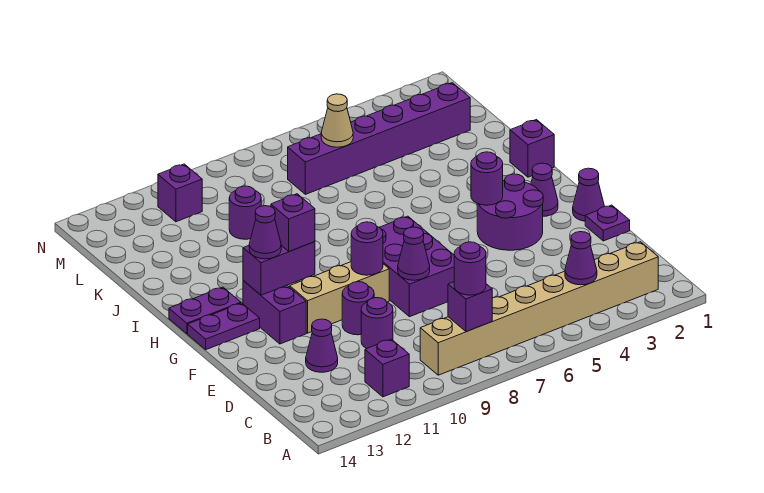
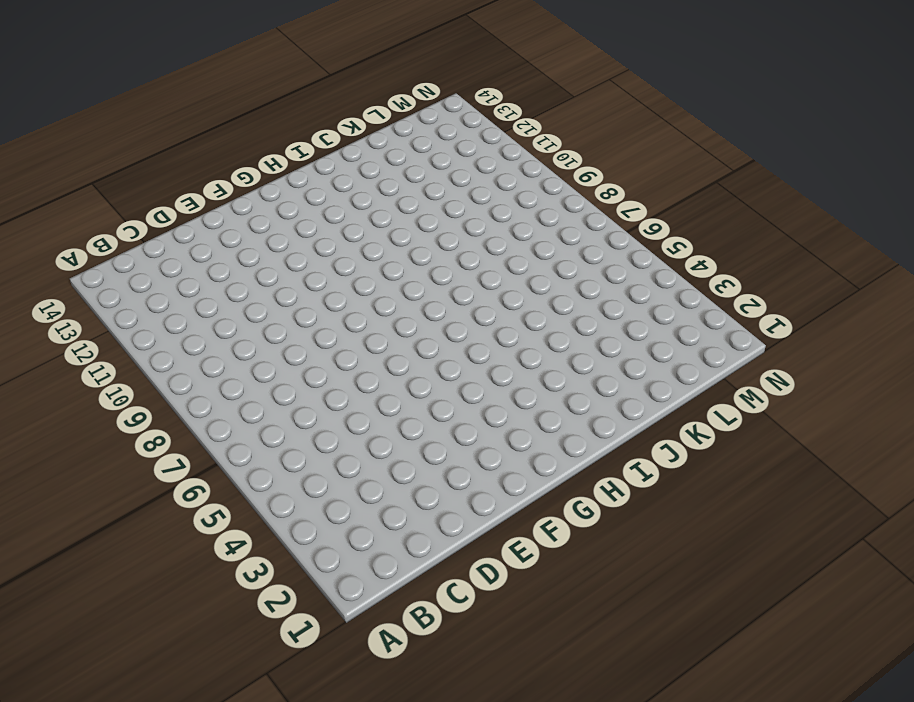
none -> tan 1x8 brick [420,242,658,375]
none -> purple 1x1 brick [365,339,409,397]
none -> purple 1x1 round brick [361,298,393,348]

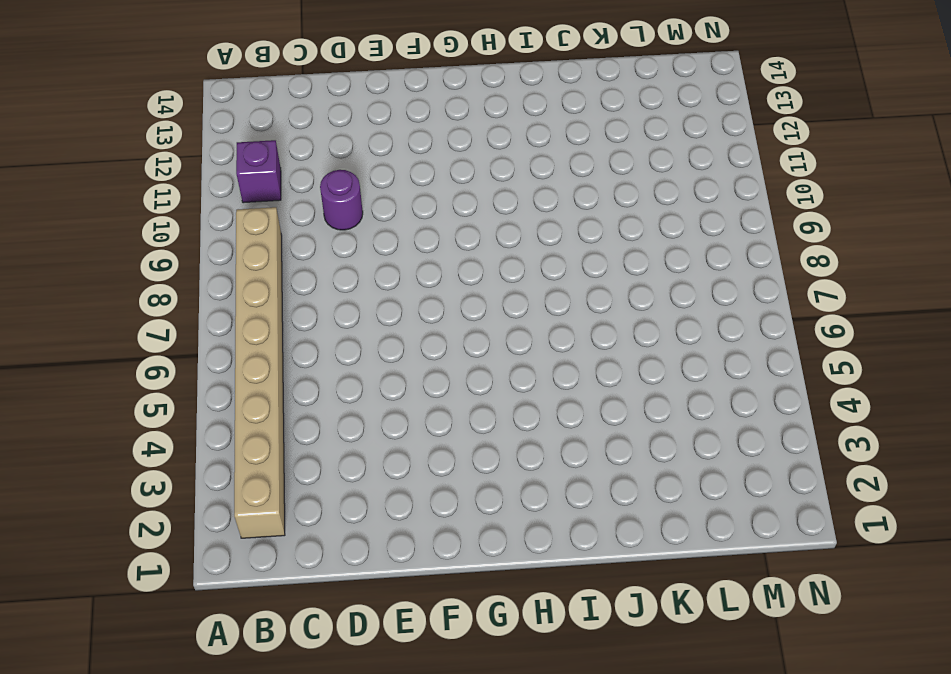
none -> purple 1x1 cone [306,319,338,372]
none -> purple 1x1 plate [585,205,630,241]
none -> purple 2x3 brick [379,216,454,317]

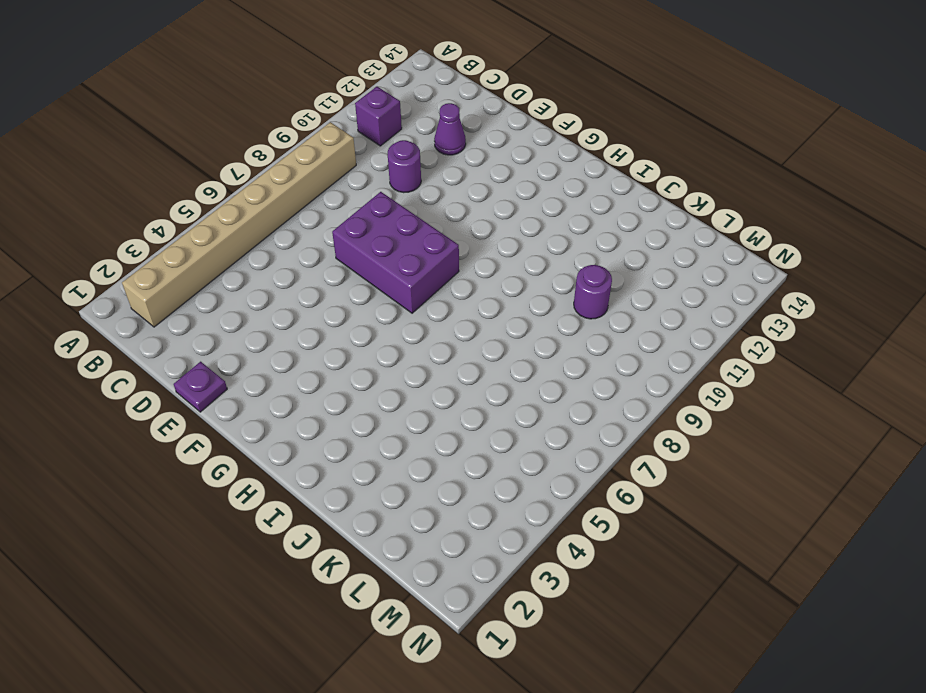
none -> purple 1x1 round brick [342,282,374,335]
none -> purple 1x1 cone [573,168,604,221]
none -> purple 2x2 round brick [477,174,543,250]

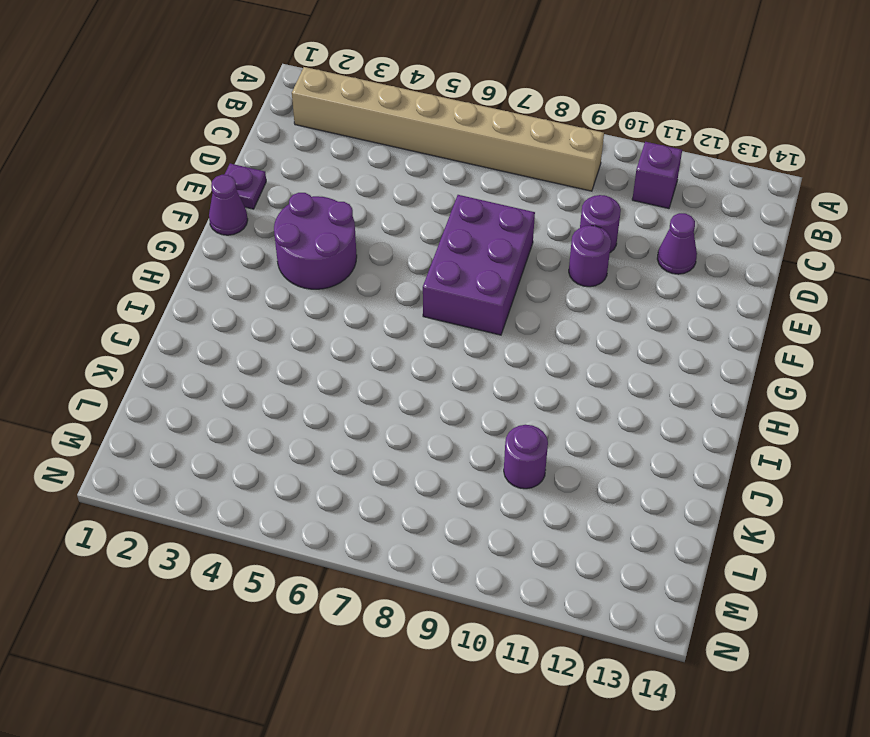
none -> tan 1x3 brick [290,262,389,333]
none -> purple 1x2 brick [243,281,306,344]
none -> purple 1x1 cone [531,163,558,216]

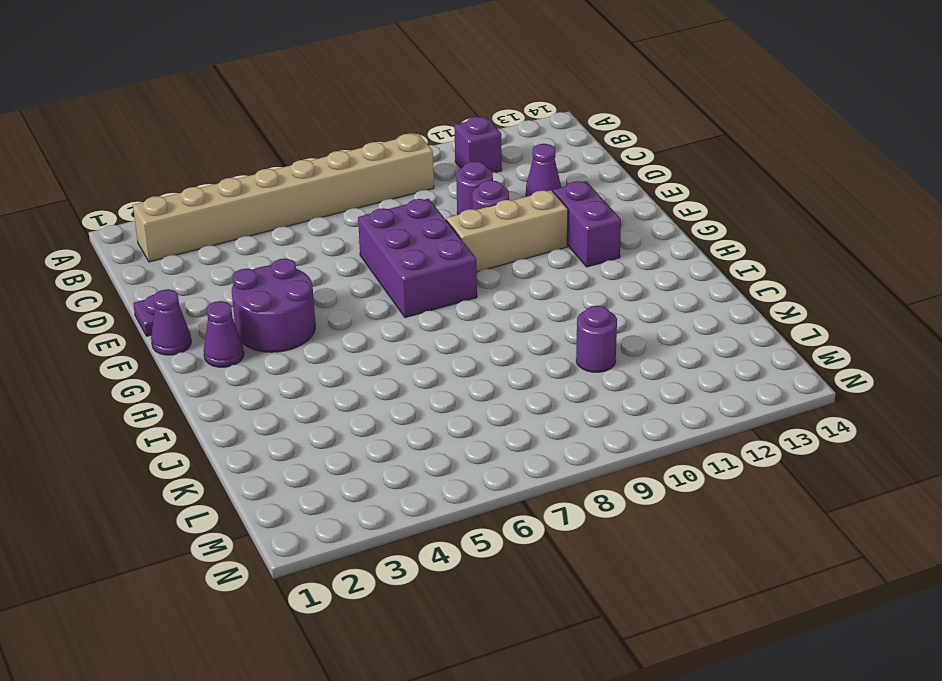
none -> purple 1x2 plate [188,303,260,350]
none -> purple 1x2 plate [169,287,241,334]
none -> purple 1x1 brick [510,120,554,177]

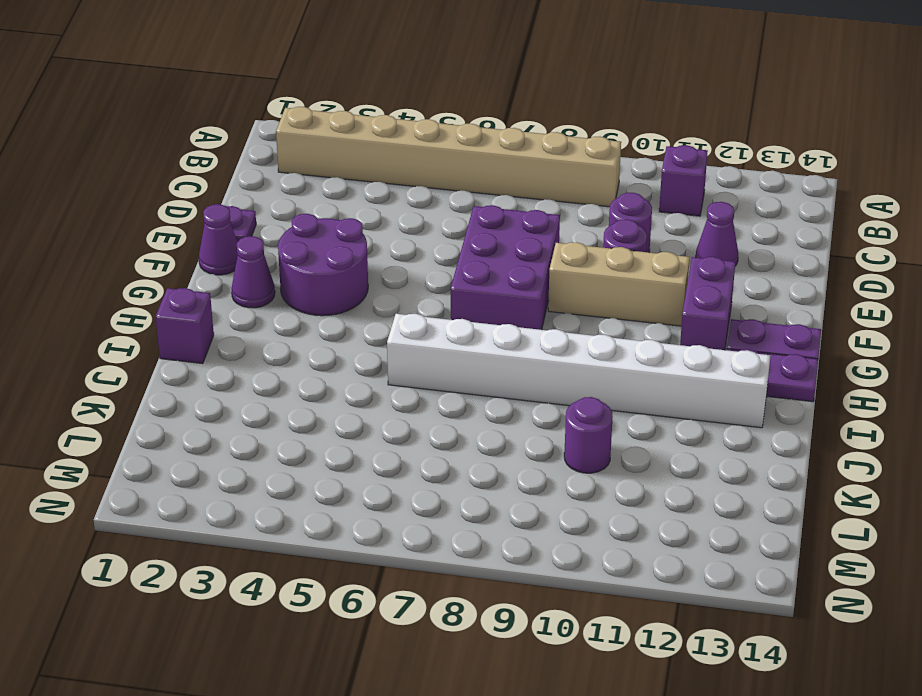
white 1x8 brick [387,314,770,428] -> none
none -> purple 1x6 brick [288,83,470,194]
none -> purple 1x1 brick [158,164,202,222]
none -> purple 1x1 cone [565,232,597,285]

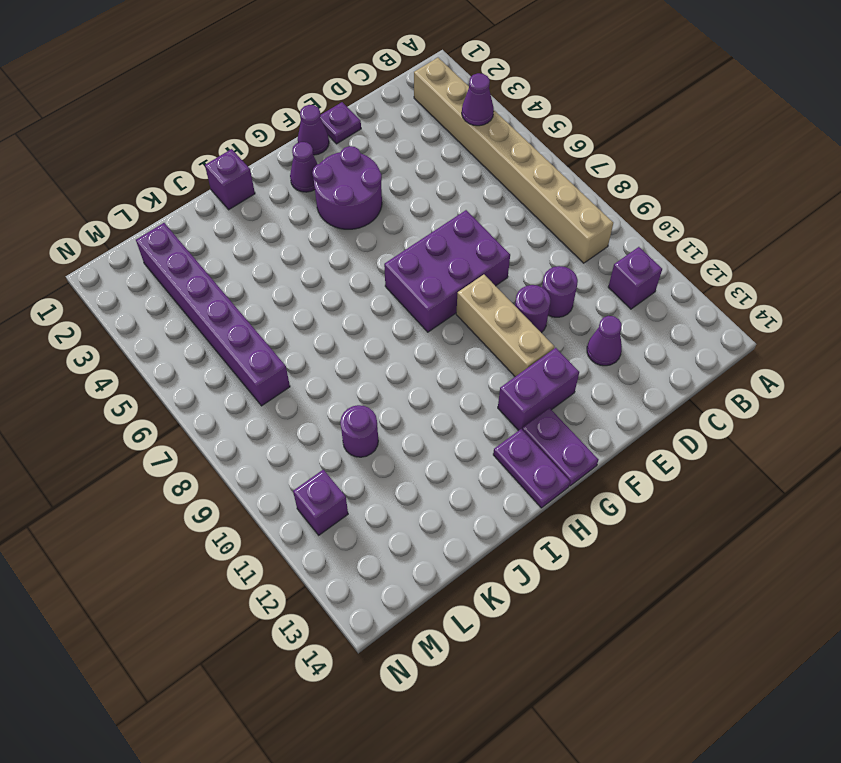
none -> purple 1x1 brick [448,282,492,332]
none -> purple 1x1 cone [398,227,430,280]
none -> purple 1x1 round brick [351,222,383,275]

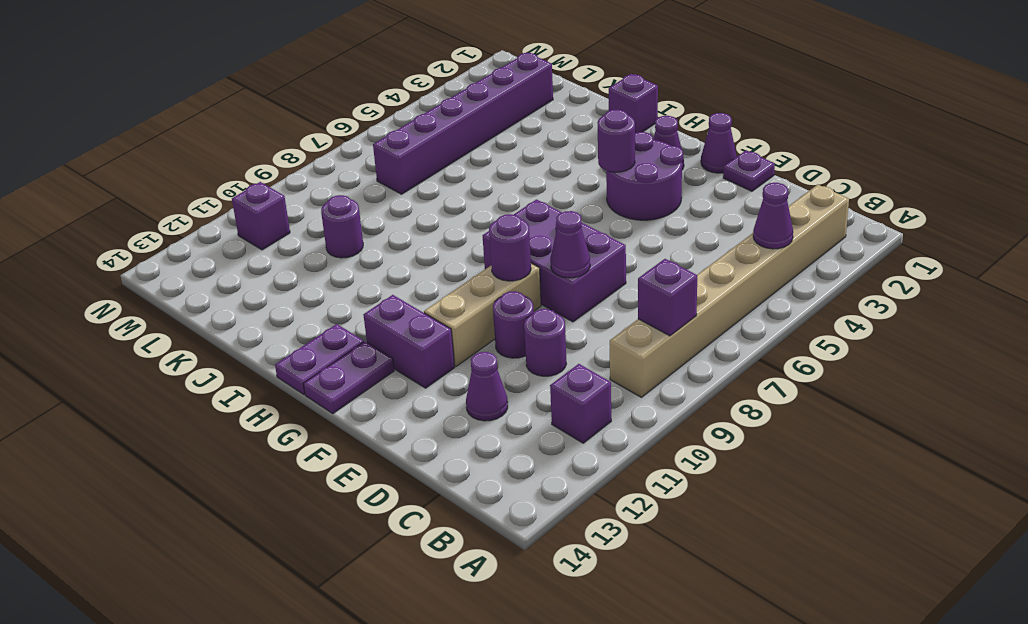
none -> purple 1x2 brick [243,242,315,295]
none -> tan 1x1 cone [321,94,353,147]
none -> purple 1x1 round brick [454,242,486,295]

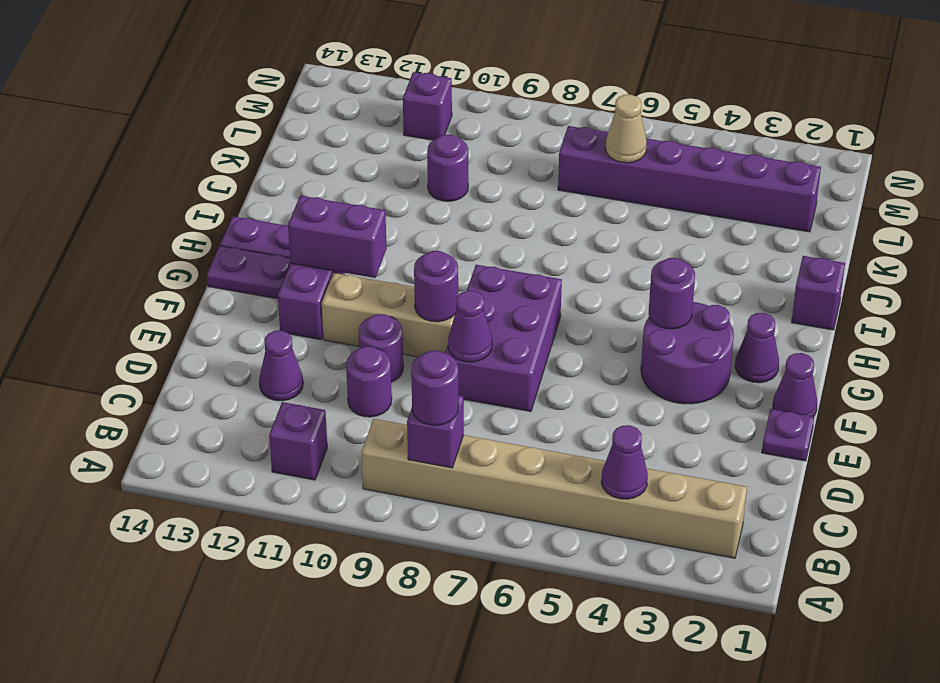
none -> purple 1x1 brick [271,194,315,252]
none -> purple 1x1 cone [249,206,281,259]

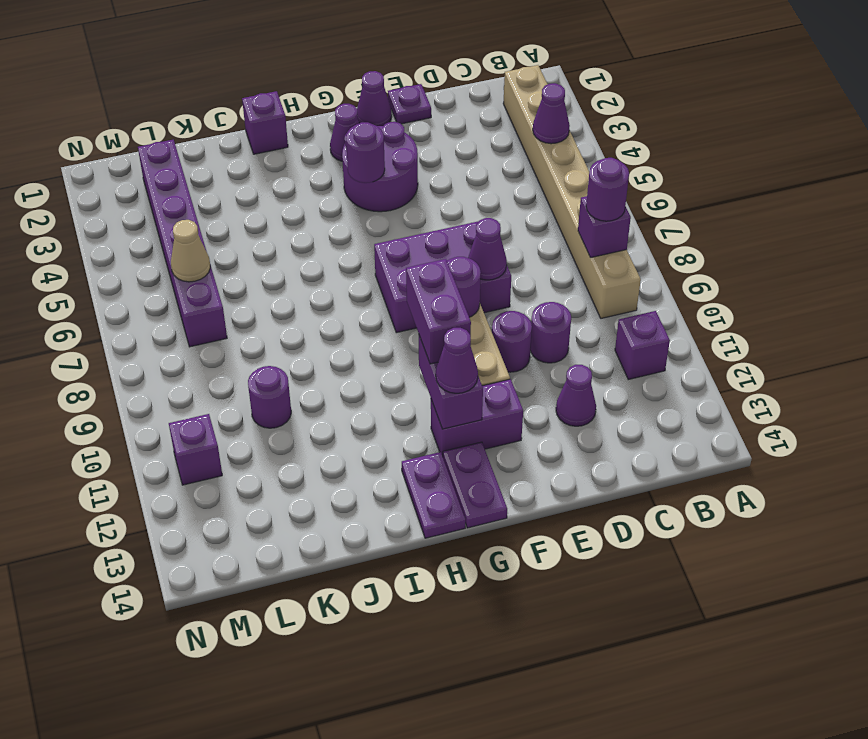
purple 1x2 brick [406,259,471,364] -> purple 1x1 brick [271,194,315,252]

